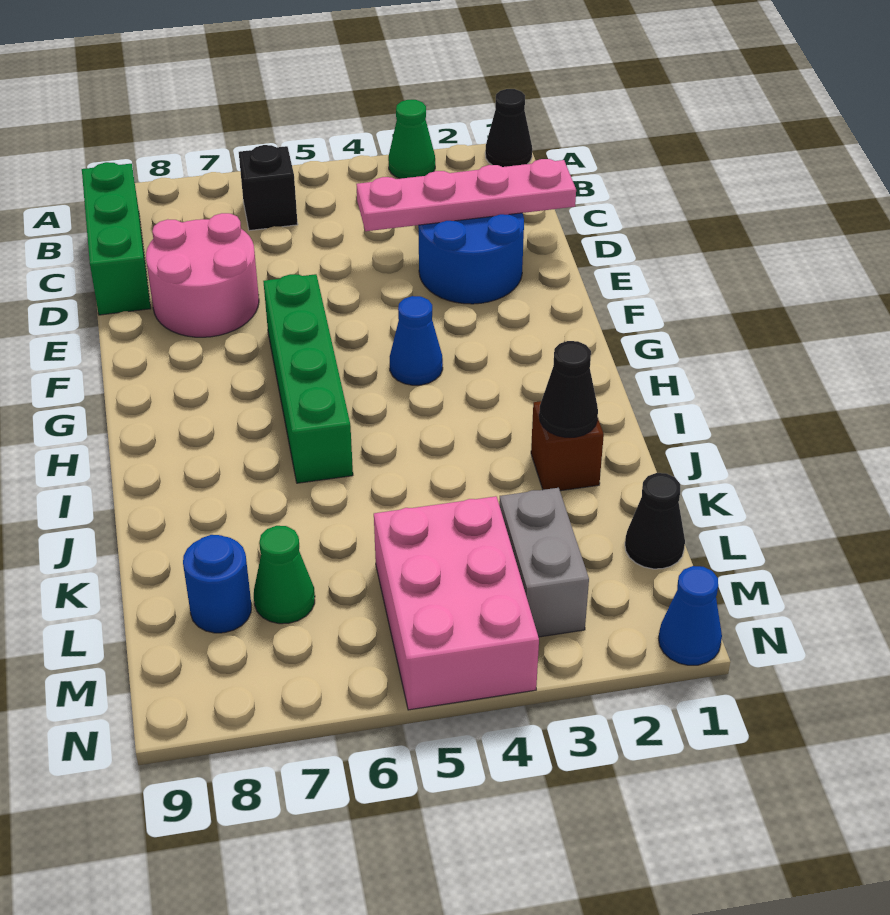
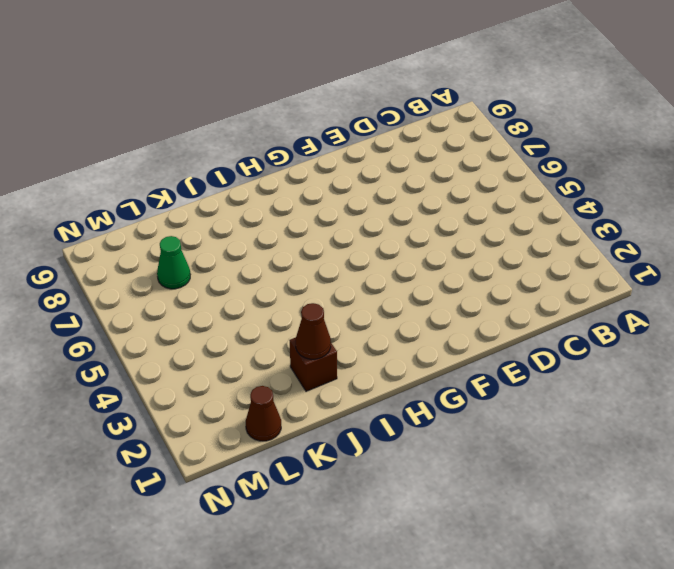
brown 1x1 cone [296,303,331,359] -> black 1x1 cone [539,341,598,437]
brown 1x1 cone [246,386,281,441] -> black 1x1 cone [625,473,685,569]
none -> black 1x1 cone [485,89,532,167]
none -> green 1x1 cone [388,100,435,179]
none -> black 1x1 brick [239,145,298,231]

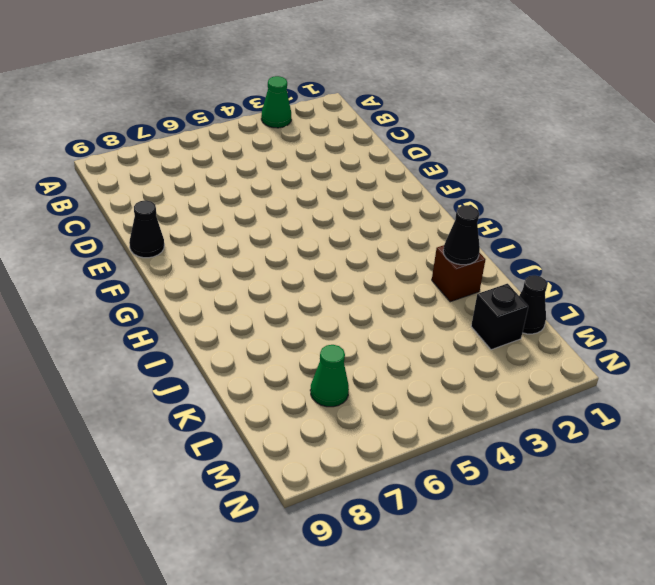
black 1x1 cone [129,200,164,258] -> black 1x1 cone moved to [485,89,532,167]
black 1x1 brick [471,284,528,350] -> black 1x1 brick moved to [239,145,298,231]
none -> green 1x3 brick [82,162,151,315]
none -> blue 2x2 round brick [418,213,524,304]
none -> pink 2x2 round brick [146,213,259,337]

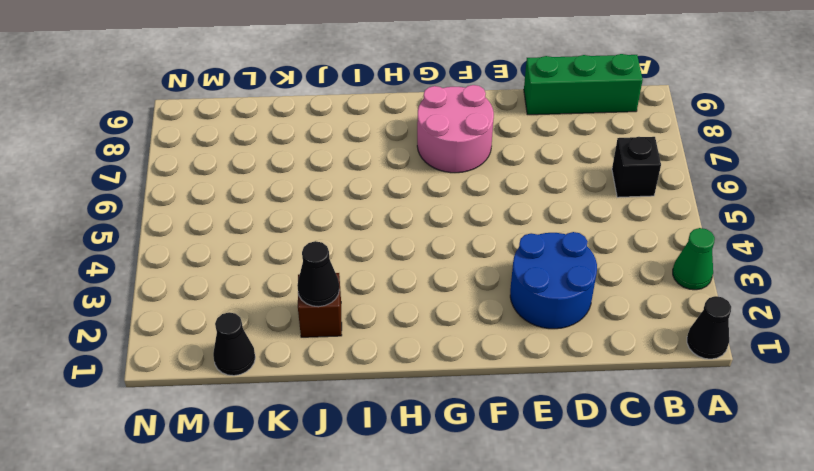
pink 2x2 round brick [417,85,494,173] -> pink 2x2 round brick moved to [146,213,259,337]
none -> green 1x4 brick [263,274,353,483]
none -> blue 1x1 cone [390,296,443,385]
none -> grey 1x2 brick [499,488,589,637]

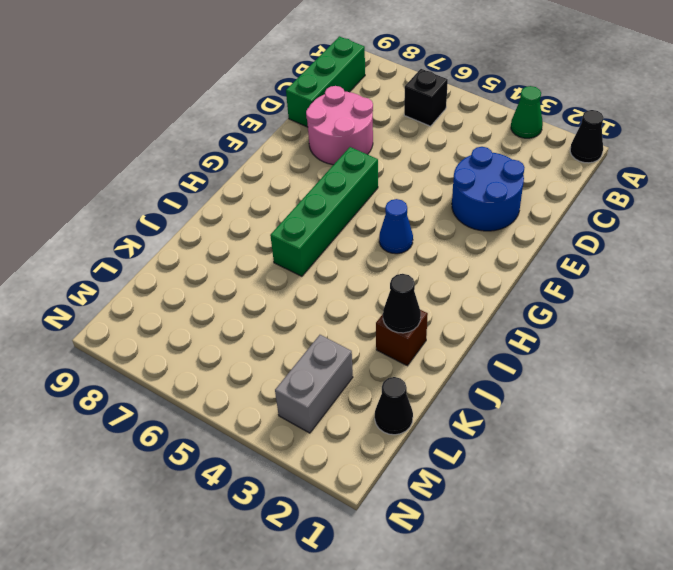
none -> pink 2x3 brick [374,496,539,710]
none -> green 1x1 cone [254,526,315,624]
none -> blue 1x1 round brick [183,535,251,633]

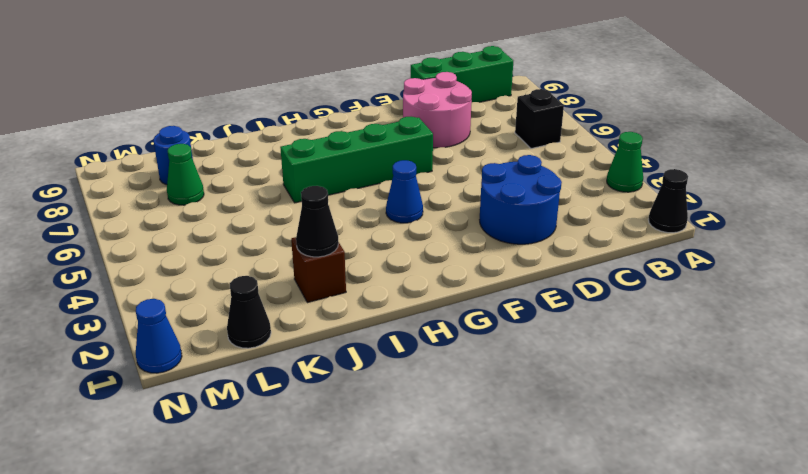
none -> grey 1x2 brick [499,488,589,637]
none -> pink 2x3 brick [374,496,539,710]
none -> pink 1x4 plate [356,159,576,231]

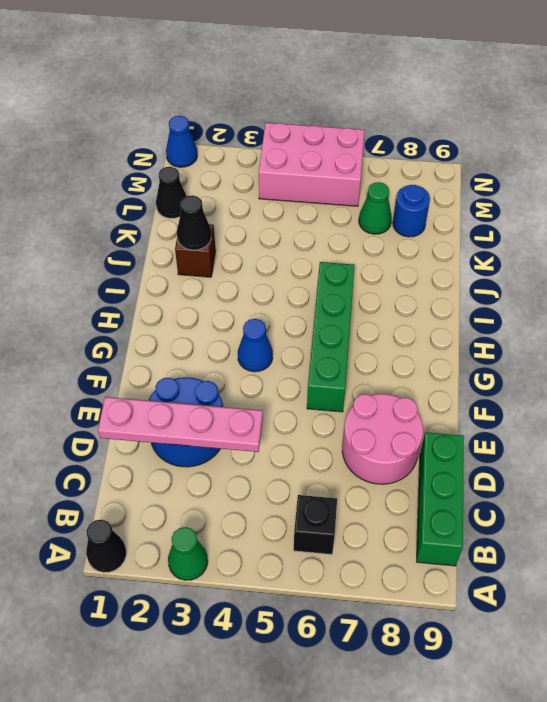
pink 2x3 brick [259,123,364,206] -> pink 2x3 brick turned to [374,496,539,710]
none -> grey 1x2 brick [499,488,589,637]

